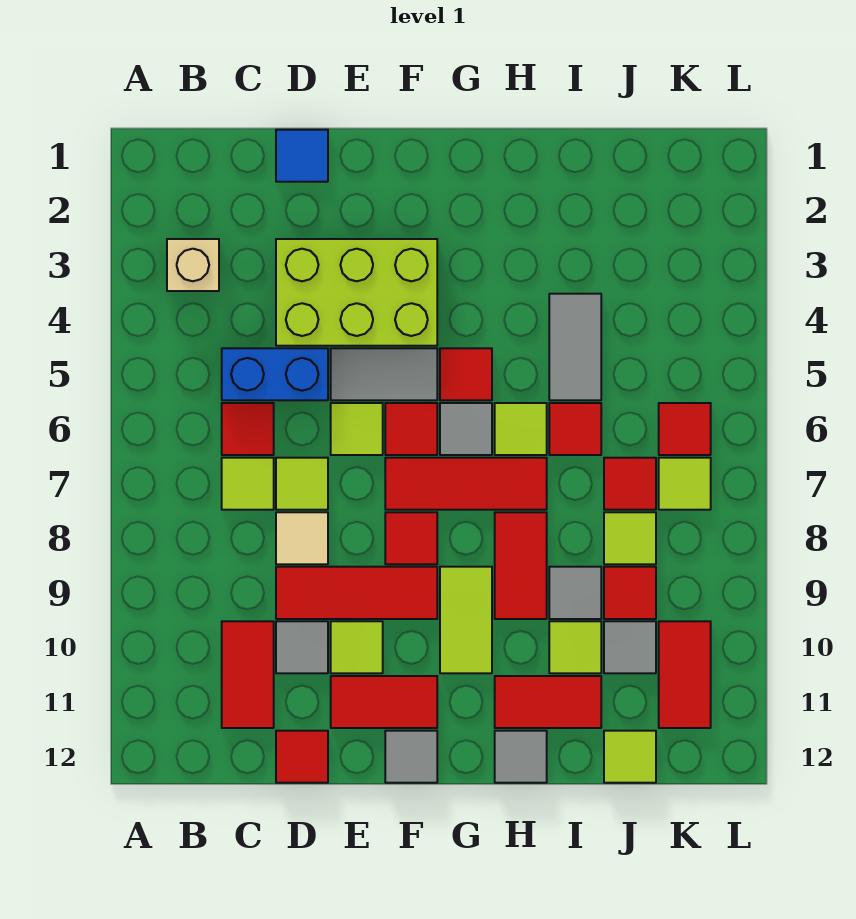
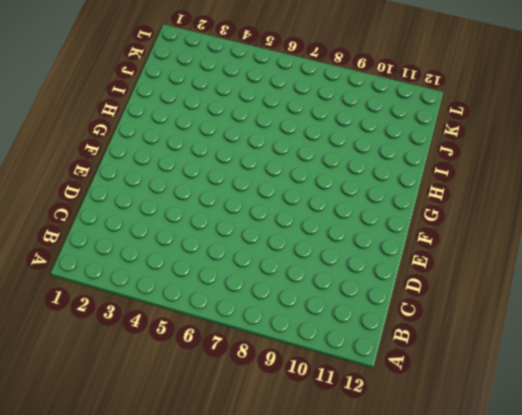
none -> tan 1x1 brick [167,239,219,291]
none -> blue 1x2 brick [222,348,328,400]
none -> red 1x1 tile [222,403,274,455]
none -> lime 1x1 tile [222,458,274,510]

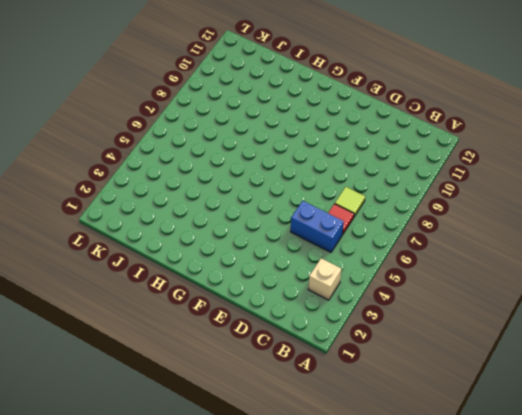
none -> red 1x2 tile [222,621,274,728]
none -> blue 1x1 tile [276,130,328,182]
none -> lime 2x3 brick [276,239,437,346]
none -> lime 1x1 tile [276,458,328,510]

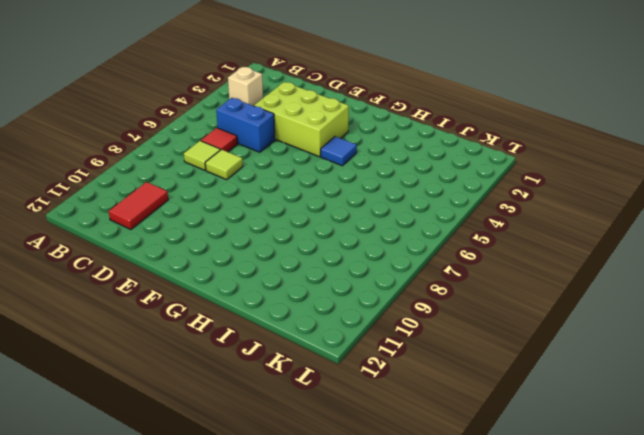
blue 1x1 tile [321,136,357,166] -> blue 1x1 tile moved to [276,130,328,182]
none -> tan 1x1 tile [276,512,328,564]
none -> red 1x3 tile [276,567,437,619]
none -> grey 1x1 tile [276,621,328,673]
none -> red 1x1 tile [276,731,328,783]

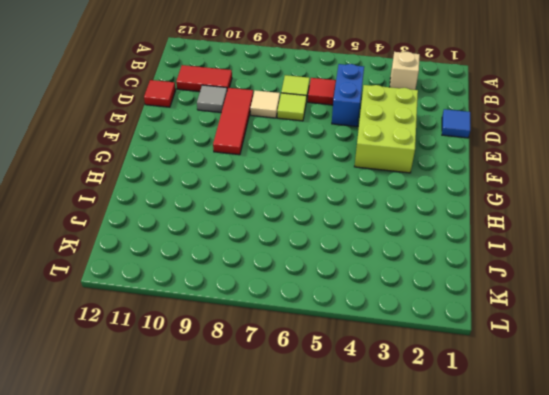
none -> grey 1x2 tile [331,348,437,400]
none -> lime 1x1 tile [331,403,383,455]
none -> lime 1x1 tile [331,621,383,673]
none -> red 1x2 tile [331,676,437,728]

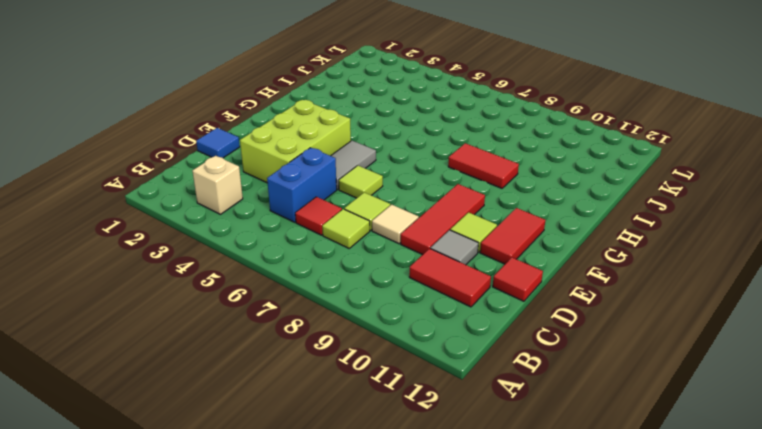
none -> red 1x1 tile [385,403,437,455]
none -> red 1x3 tile [385,458,547,510]
none -> red 1x1 tile [385,512,437,564]
none -> grey 1x1 tile [385,731,437,783]

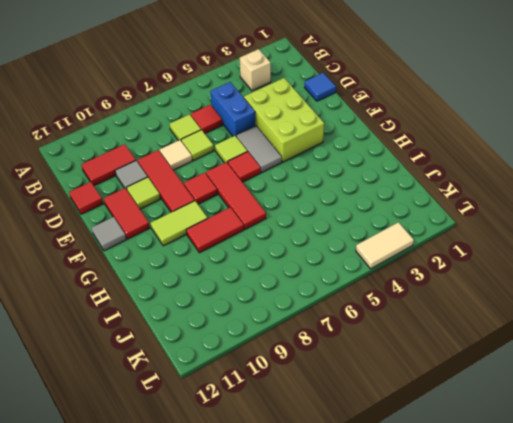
tan 1x2 tile [356,222,414,269] -> none
none -> red 1x1 tile [440,348,492,400]
none -> grey 1x1 tile [440,403,492,455]
none -> lime 1x1 tile [495,403,547,455]
none -> red 1x2 tile [495,676,601,728]

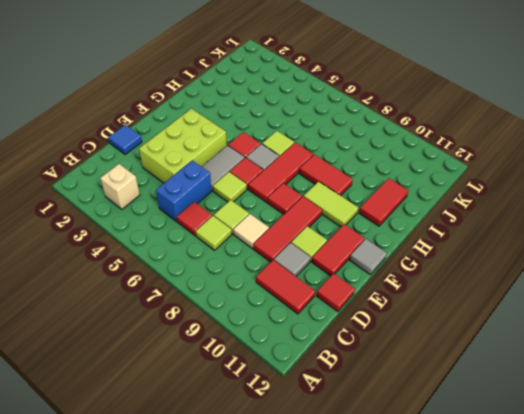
none -> grey 1x1 tile [495,731,547,783]
none -> grey 1x2 tile [549,294,601,400]
none -> red 1x1 tile [549,403,601,455]
none -> grey 1x1 tile [549,567,601,619]

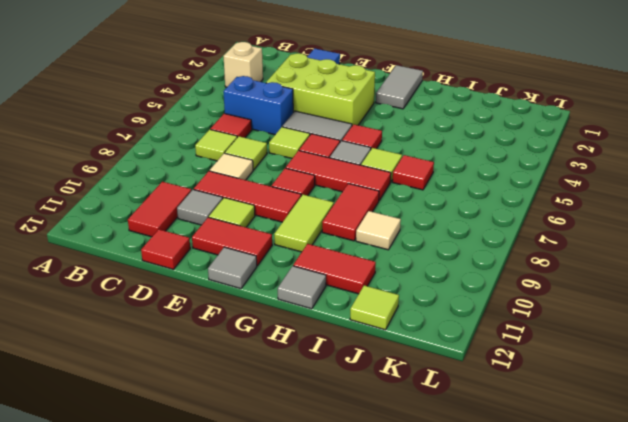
grey 1x2 tile [376,65,423,109] -> grey 1x2 tile moved to [549,294,601,400]
tan 1x1 tile [356,211,401,250] -> grey 1x1 tile [549,567,601,619]
none -> lime 1x1 tile [549,621,601,673]
none -> red 1x1 tile [604,458,656,510]
none -> lime 1x1 tile [604,512,656,564]
none -> red 1x1 tile [604,567,656,619]

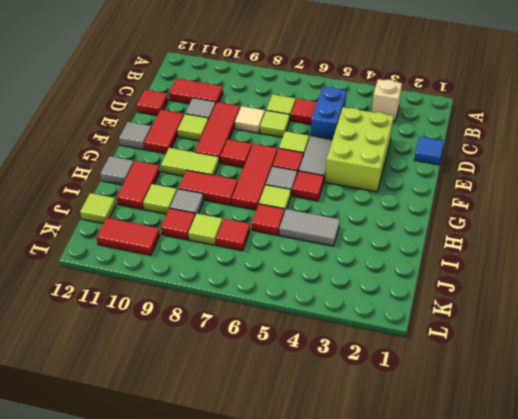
none -> grey 1x1 tile [604,621,656,673]
none -> red 1x1 tile [659,403,711,455]
none -> lime 1x1 tile [659,458,711,510]

